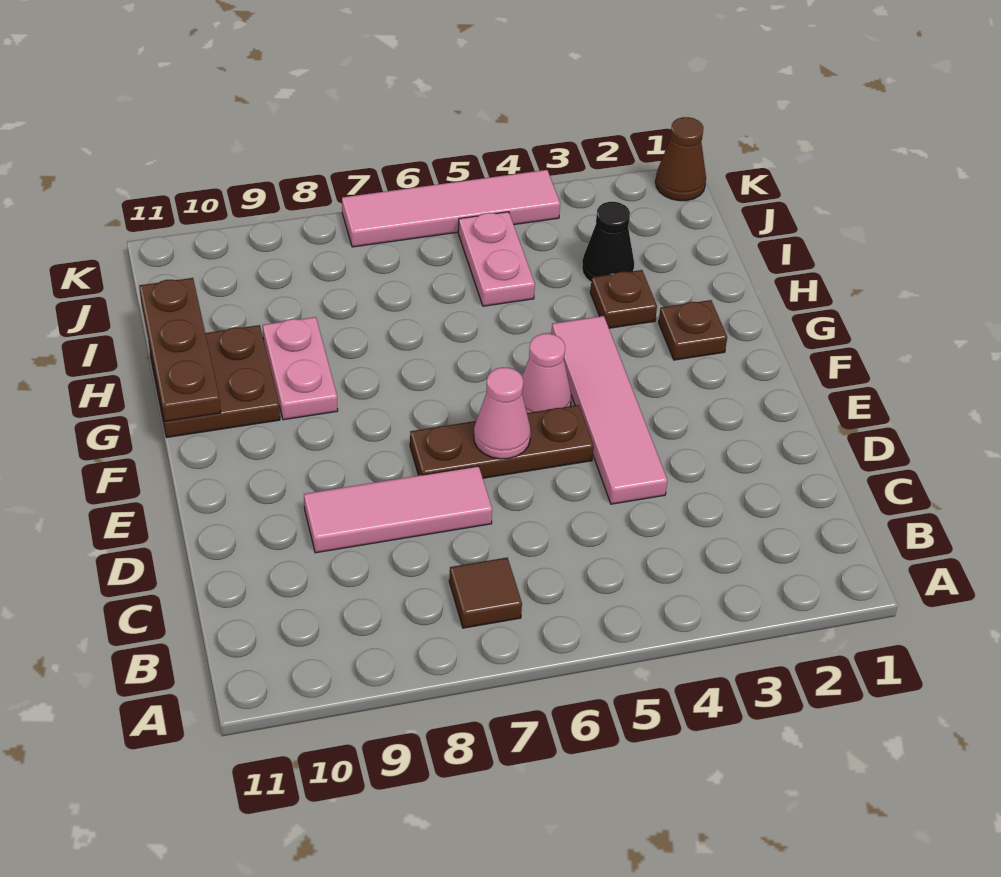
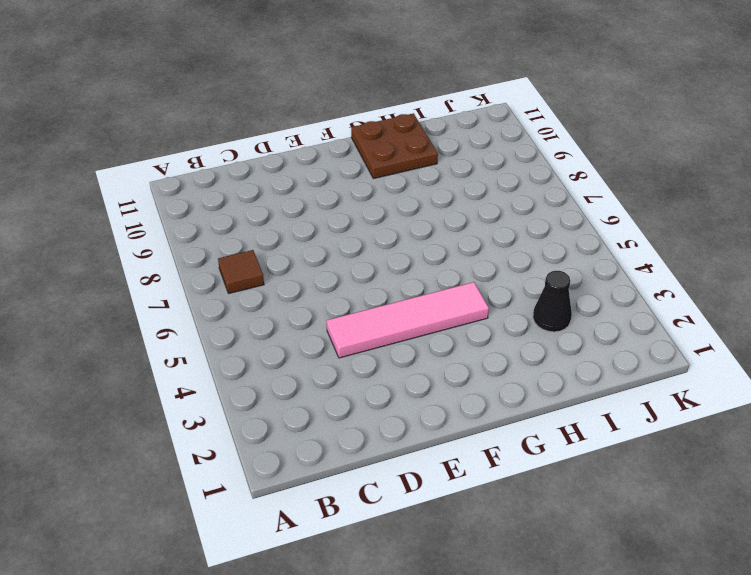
none -> pink 1x3 tile [304,466,492,553]
none -> brown 1x3 plate [410,405,594,478]
none -> pink 1x1 cone [522,334,571,413]

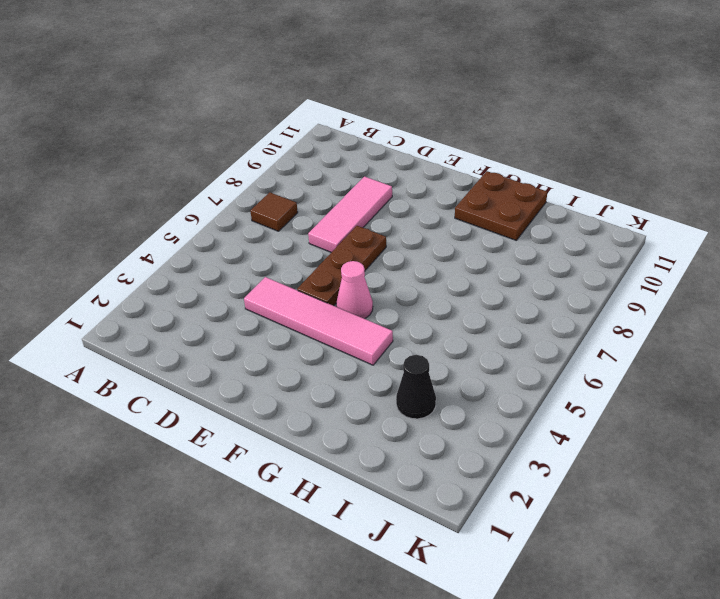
none -> brown 1x1 plate [659,300,727,360]
none -> pink 1x2 plate [263,317,338,420]
none -> brown 1x1 plate [590,270,657,328]

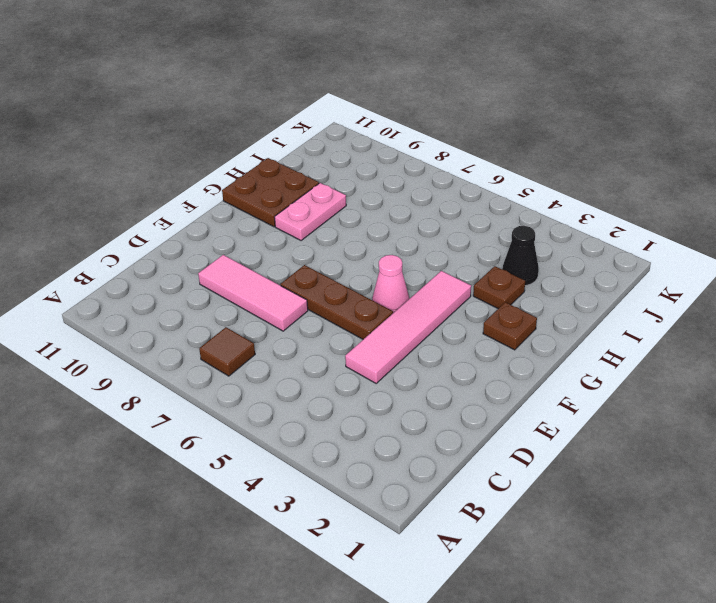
none -> pink 1x2 plate [458,212,535,306]
none -> brown 1x1 cone [655,117,706,201]
none -> pink 1x4 tile [342,170,560,247]

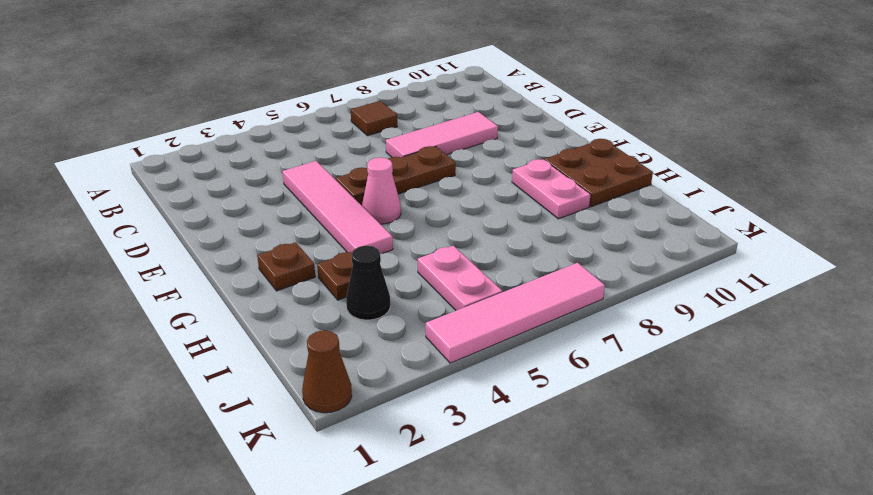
none -> pink 1x1 cone [474,368,531,459]
none -> brown 1x3 plate [139,278,221,422]

